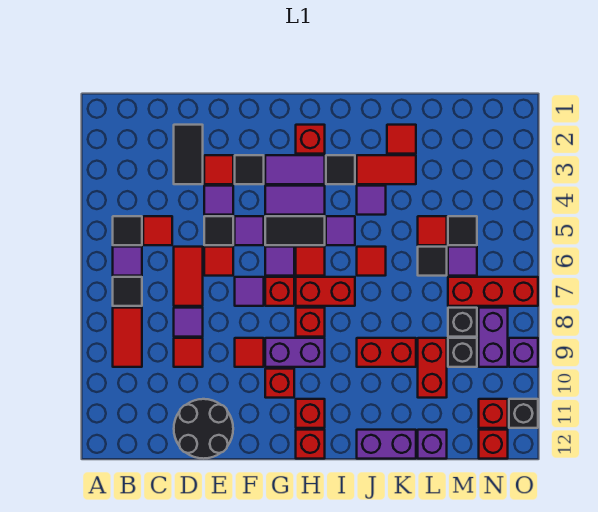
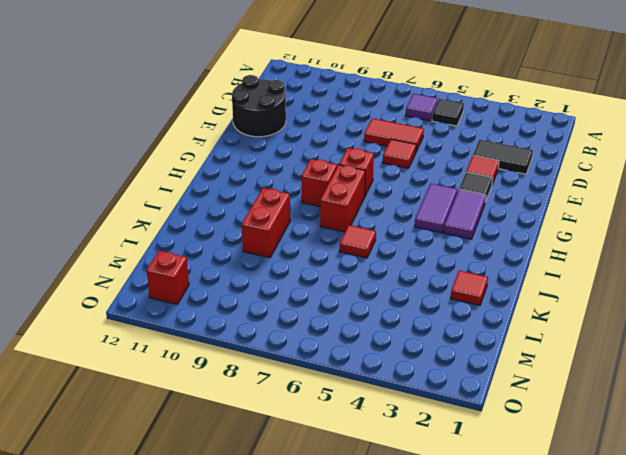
none -> black 1x1 tile [113,277,142,306]
none -> red 1x2 tile [113,308,142,367]
none -> red 1x1 tile [143,216,172,245]
none -> purple 1x1 tile [174,308,203,337]

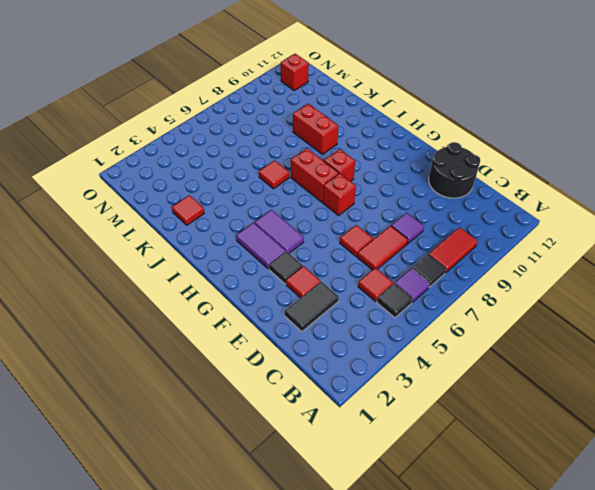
none -> red 1x1 tile [174,338,203,367]
none -> purple 1x1 tile [204,186,233,215]
none -> black 1x1 tile [204,216,233,245]
none -> purple 1x1 tile [235,216,264,245]

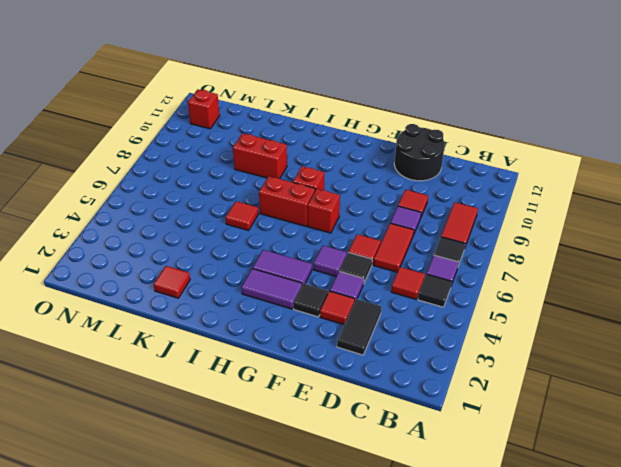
none -> purple 1x1 tile [235,277,264,306]
none -> red 1x1 tile [235,338,264,367]
none -> black 1x2 tile [265,216,325,245]
none -> purple 1x1 tile [265,247,294,276]

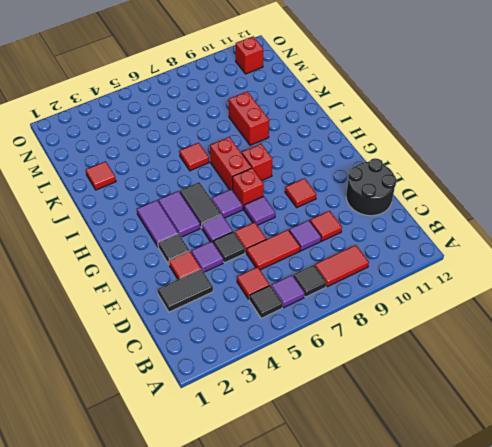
none -> purple 1x2 brick [265,338,325,367]
none -> red 1x1 brick [265,369,294,398]
none -> red 1x1 brick [296,125,325,154]
none -> red 1x1 tile [296,247,325,276]

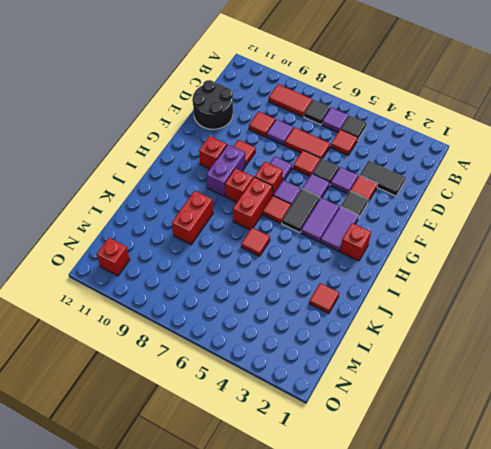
none -> red 1x1 brick [296,399,325,428]
none -> red 1x1 brick [296,430,325,459]
none -> black 1x1 tile [326,155,355,184]
none -> purple 1x1 tile [326,216,355,245]

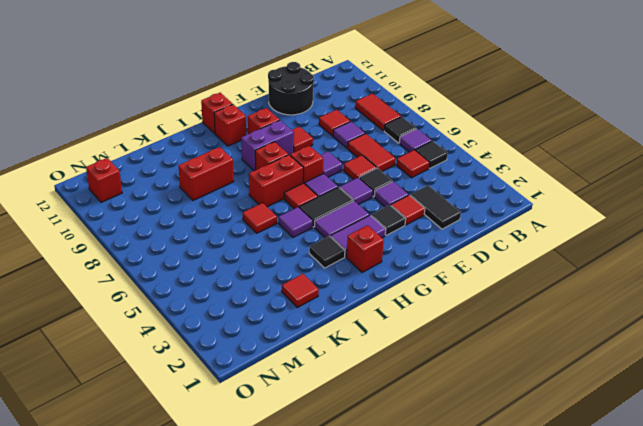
none -> red 1x2 tile [357,155,416,184]
none -> purple 1x1 tile [357,186,386,215]
none -> purple 1x2 brick [357,430,416,459]
none -> red 1x1 tile [418,216,447,245]

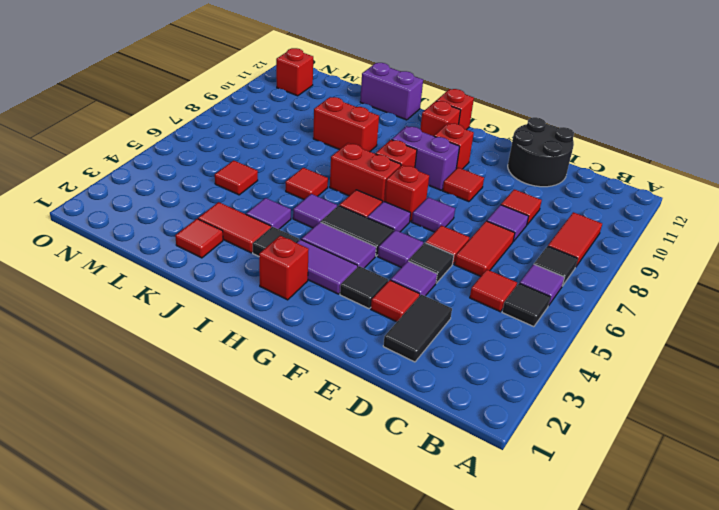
none -> black 1x1 tile [418,247,447,276]
none -> red 1x2 brick [418,338,447,398]
none -> purple 1x1 brick [418,430,447,459]
none -> black 1x1 tile [448,216,477,245]

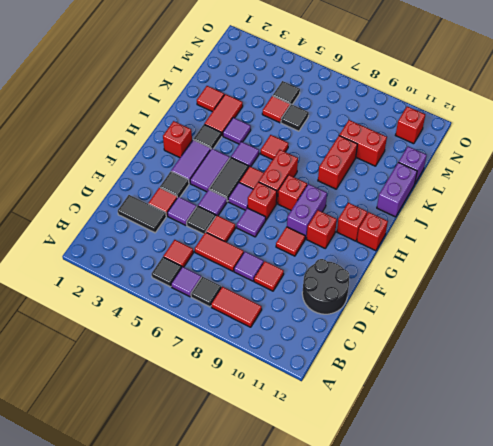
none -> purple 1x1 tile [448,247,477,276]
none -> red 1x3 brick [448,277,538,306]
none -> black 1x1 brick [448,308,477,337]
none -> black 1x1 brick [448,338,477,367]

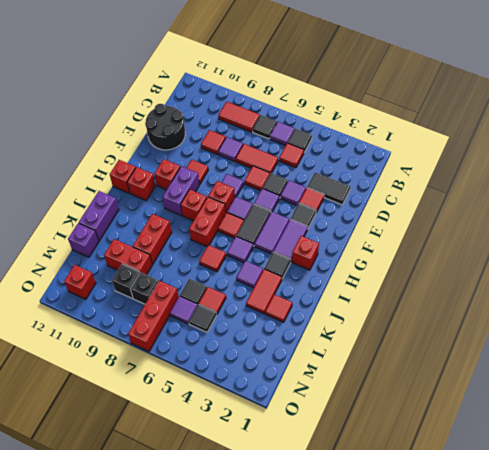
none -> purple 1x2 brick [479,308,508,367]
none -> red 1x1 brick [479,430,508,459]
none -> purple 1x1 brick [509,338,538,367]
none -> black 1x1 brick [509,399,538,428]

